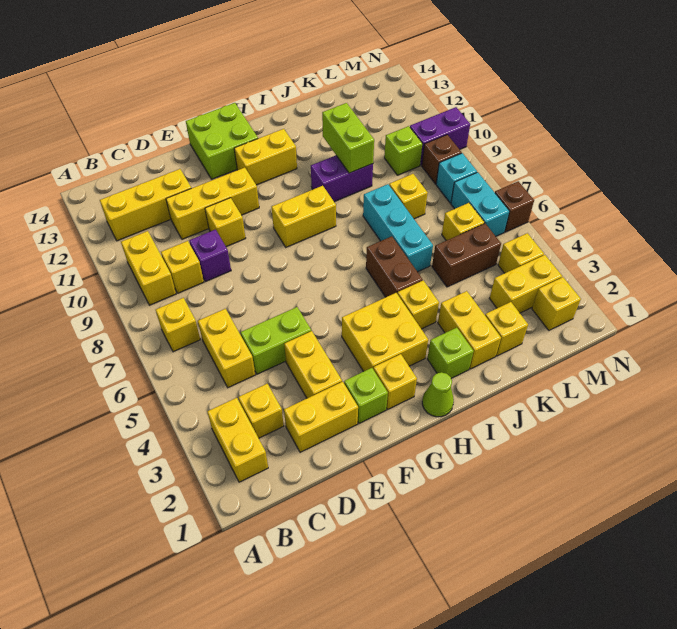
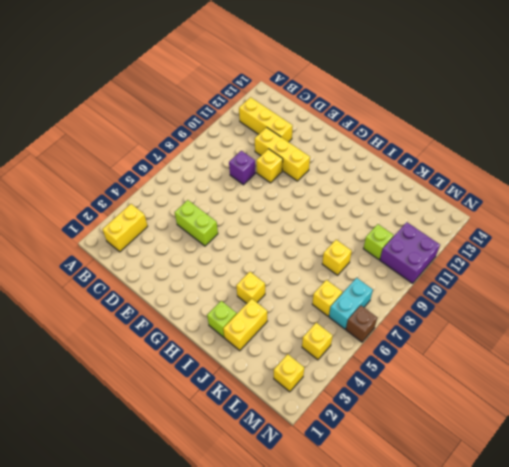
purple 2x2 brick [380,222,440,283] -> purple 1x2 brick [410,107,470,165]
none -> yellow 1x1 brick [156,298,200,352]
none -> yellow 1x2 brick [121,231,176,305]
none -> yellow 1x1 brick [239,384,284,438]
none -> yellow 1x2 brick [198,309,255,388]

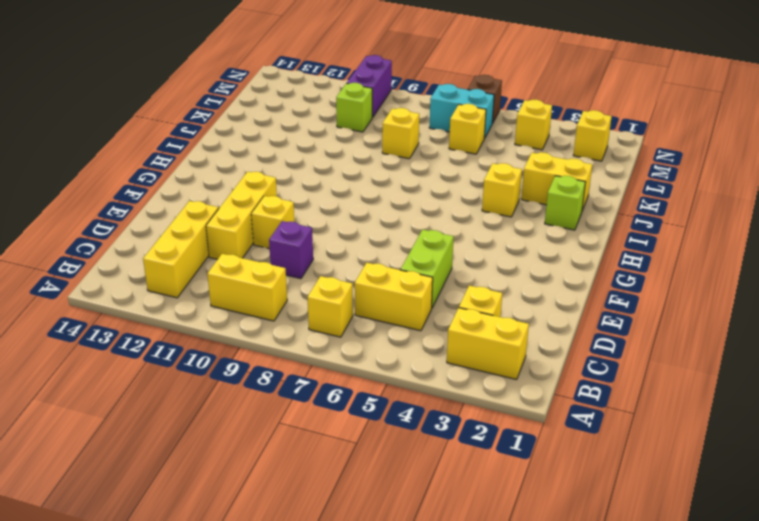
none -> yellow 1x1 brick [161,241,204,293]
none -> yellow 1x2 brick [284,382,358,452]
none -> yellow 1x2 brick [284,331,342,398]
none -> lime 1x1 brick [344,368,388,424]

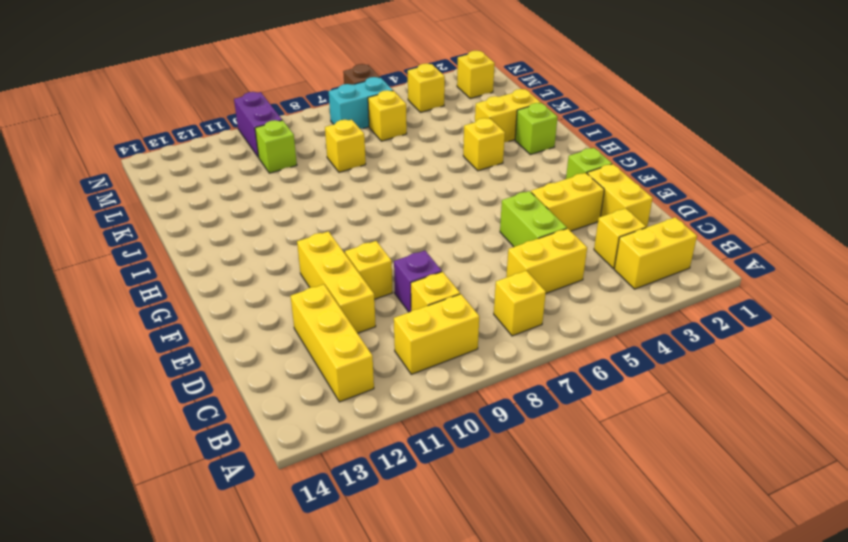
none -> lime 2x2 brick [186,103,258,179]
none -> yellow 1x1 brick [373,354,417,409]
none -> yellow 2x2 brick [342,293,428,371]
none -> yellow 1x2 brick [272,186,336,247]

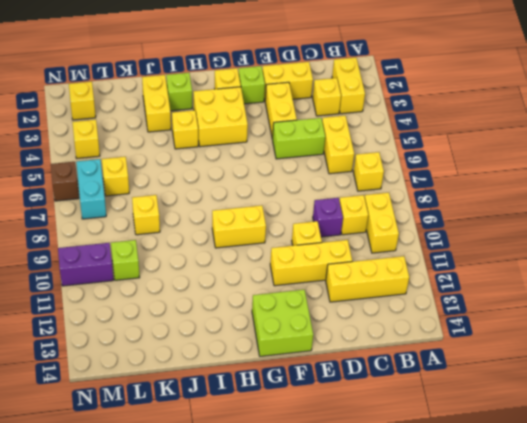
none -> yellow 1x2 brick [234,129,297,185]
none -> lime 1x1 cone [422,372,454,417]
none -> brown 1x2 brick [366,236,423,297]
none -> purple 1x2 brick [311,155,373,202]

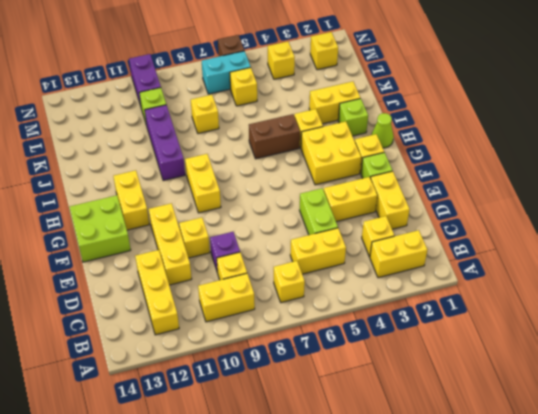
purple 1x3 brick [145,105,185,181] -> purple 1x2 brick [311,155,373,202]
none -> cyan 1x3 brick [363,184,433,272]
none -> yellow 1x1 brick [485,302,528,356]
none -> brown 1x2 brick [432,223,501,287]
none -> yellow 1x2 brick [490,255,562,313]

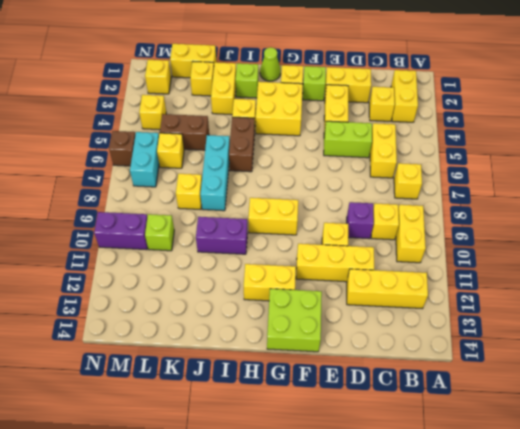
yellow 1x2 brick [170,44,216,78] -> yellow 1x2 brick moved to [490,255,562,313]
none -> cyan 1x1 brick [436,153,477,203]
none -> brown 1x1 brick [422,135,462,184]
none -> lime 1x2 brick [322,103,374,173]

